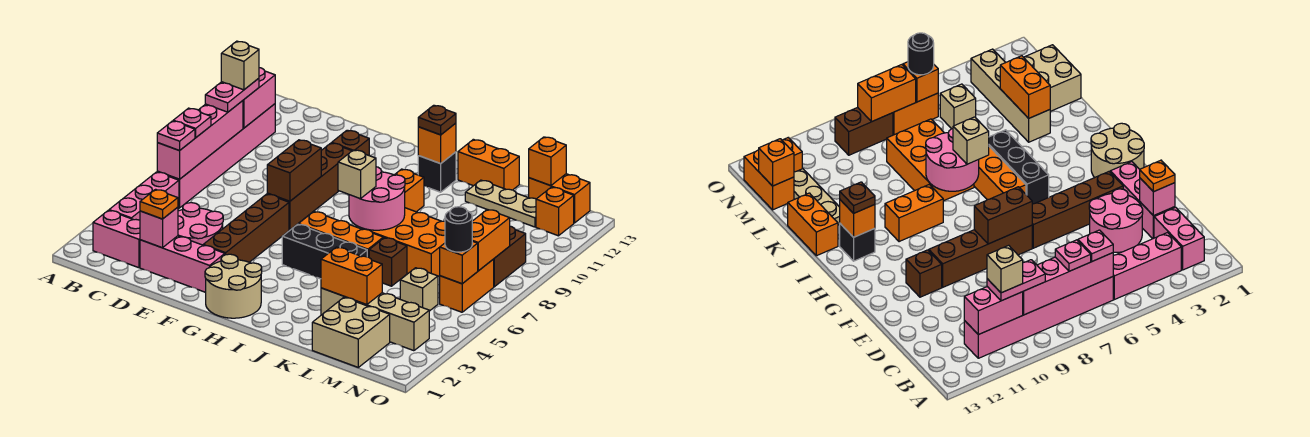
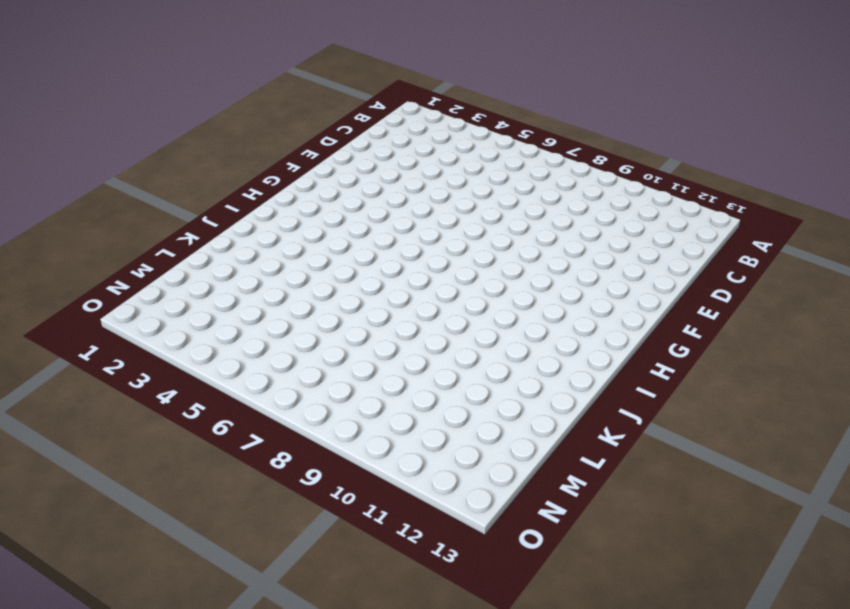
none -> pink 1x2 brick [93,210,140,268]
none -> pink 1x3 brick [109,172,179,220]
none -> pink 1x6 brick [157,104,275,208]
none -> pink 1x3 brick [140,236,225,292]

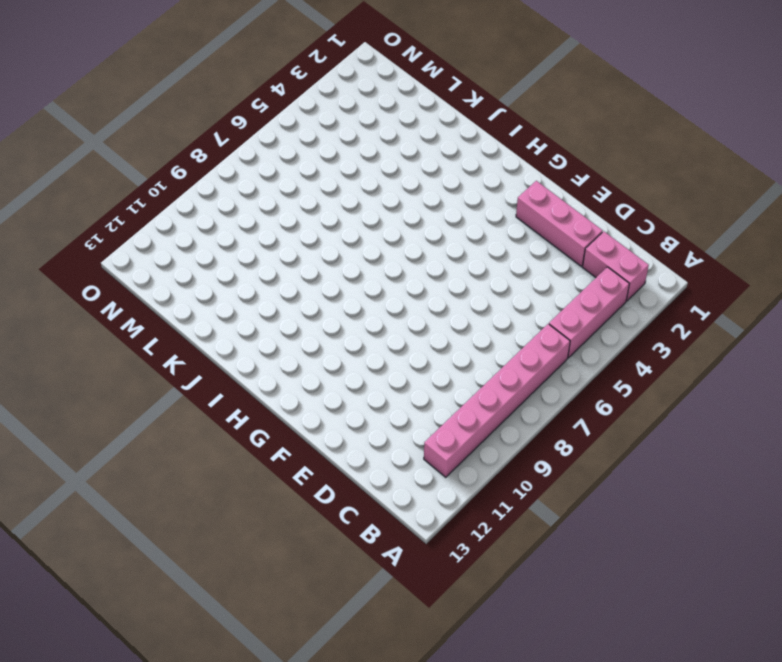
none -> pink 2x2 round brick [178,203,223,245]
none -> brown 1x4 brick [204,194,289,262]
none -> brown 1x4 brick [267,143,351,230]
none -> brown 1x1 brick [332,130,369,155]

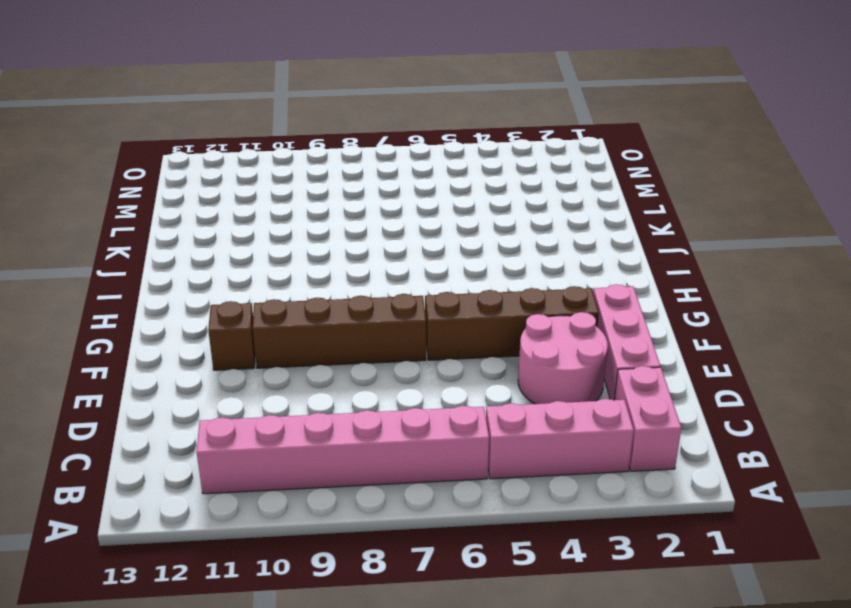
none -> tan 2x2 round brick [205,254,262,318]
none -> black 1x3 brick [282,224,367,279]
none -> orange 1x3 brick [299,212,383,257]
none -> orange 1x2 brick [395,169,424,212]

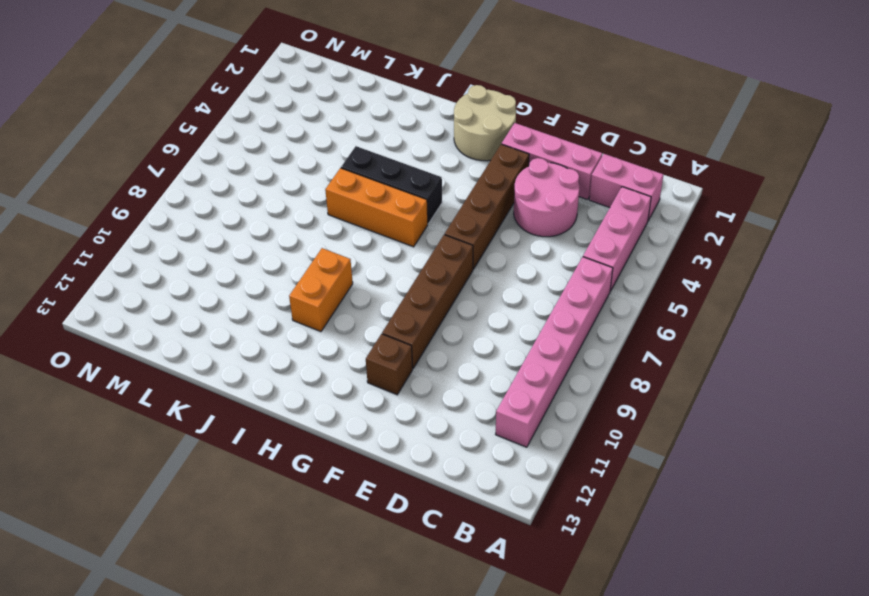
none -> black 1x1 brick [418,152,456,192]
none -> orange 2x3 brick [362,208,445,277]
none -> orange 1x2 brick [458,139,519,190]
none -> tan 1x4 brick [321,288,429,351]

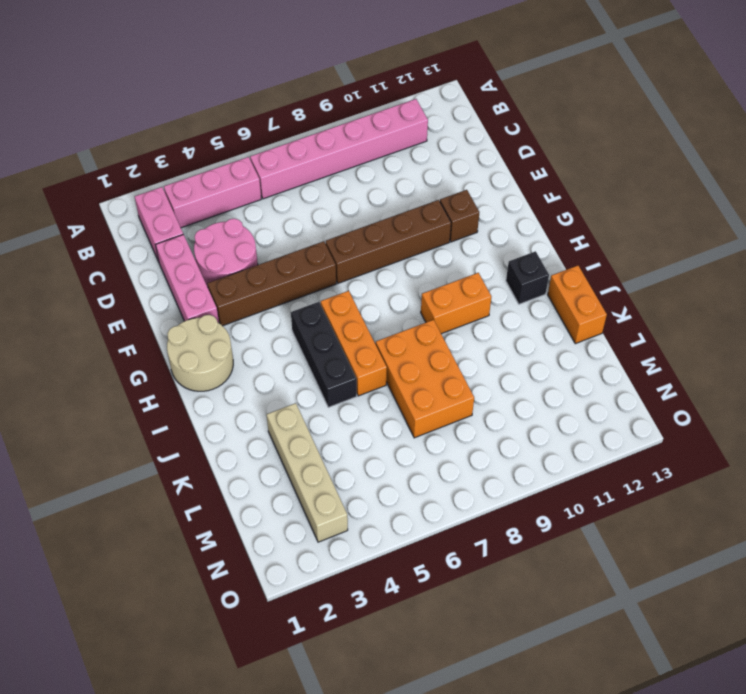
none -> brown 1x1 brick [369,238,407,286]
none -> tan 1x3 plate [465,180,536,227]
none -> tan 2x2 brick [312,298,390,367]
none -> tan 1x1 brick [400,268,438,311]

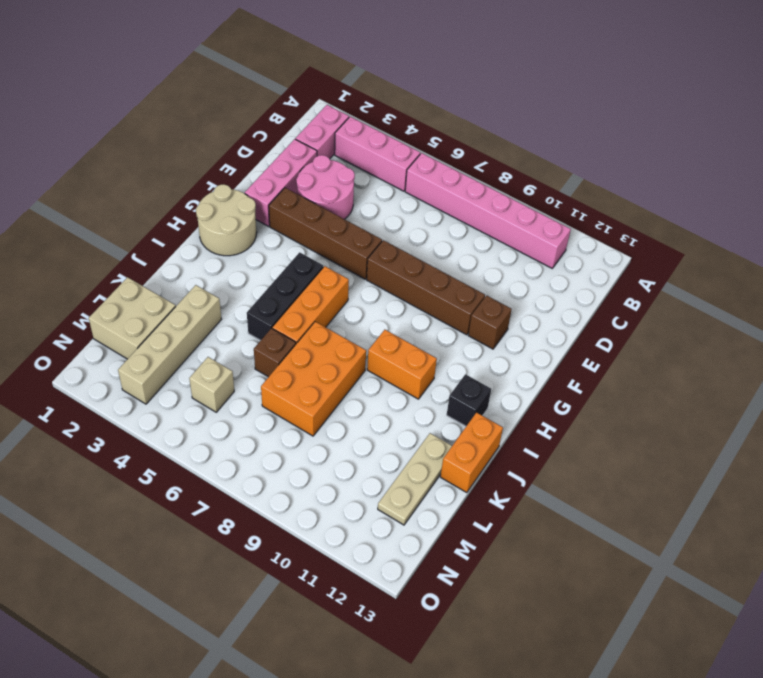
none -> orange 1x2 brick [529,174,590,223]
none -> orange 1x2 brick [440,259,494,312]
none -> brown 1x2 brick [494,226,526,287]
none -> orange 1x1 brick [536,187,574,236]

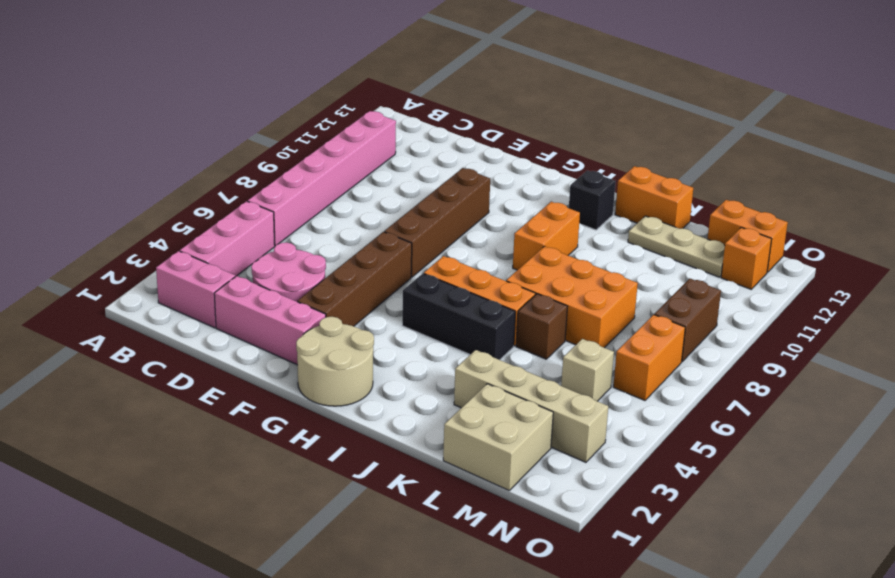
none -> brown 1x1 brick [332,130,369,155]
none -> pink 1x4 brick [157,101,243,179]
none -> pink 1x2 brick [243,68,275,128]
none -> pink 1x1 brick [140,207,178,248]

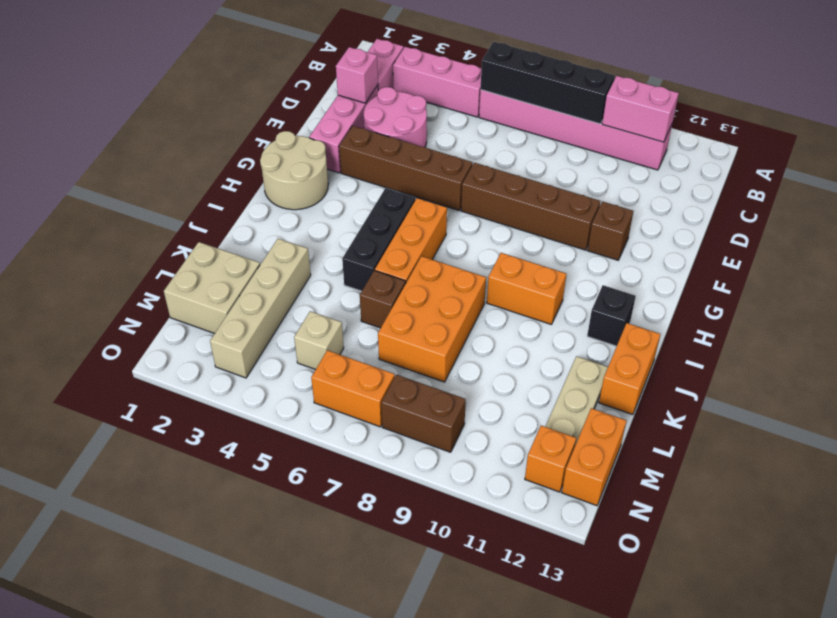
black 1x4 brick [481,42,615,124] -> pink 1x4 brick [157,101,243,179]
none -> brown 1x2 brick [267,140,321,201]
none -> pink 2x2 round brick [349,167,405,230]
none -> orange 1x1 brick [418,123,456,164]
none -> orange 1x2 brick [321,247,382,305]

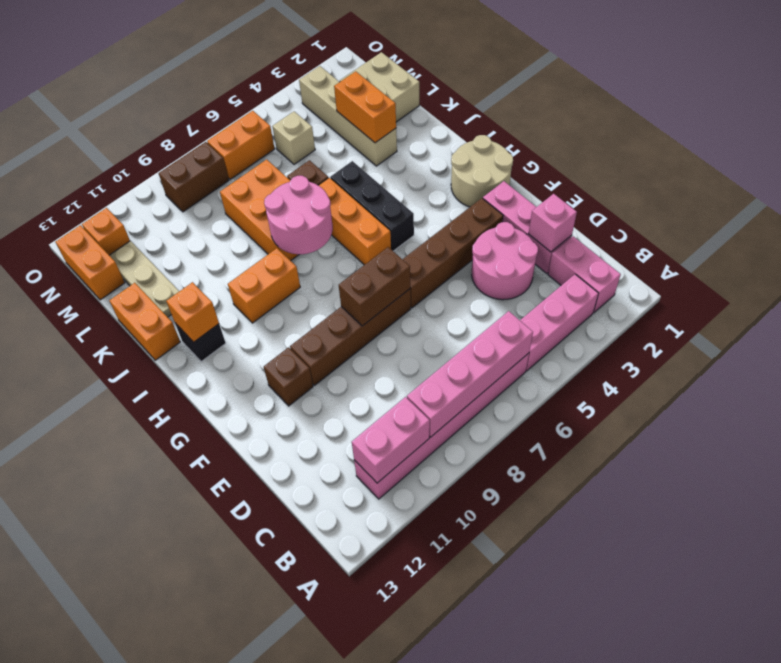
none -> orange 1x1 brick [529,137,566,186]
none -> orange 1x1 brick [440,241,478,284]
none -> orange 1x2 brick [472,209,510,271]
none -> pink 1x1 plate [157,121,195,151]

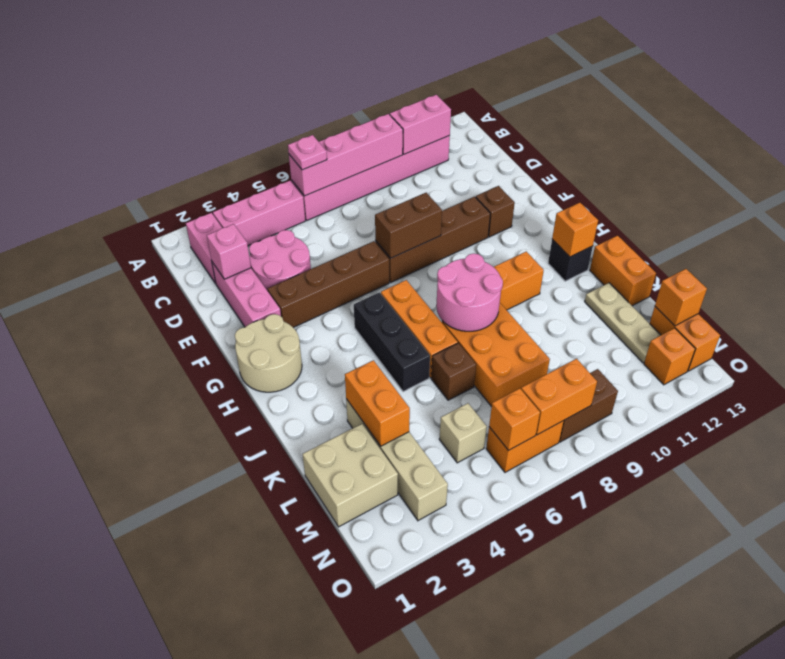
none -> pink 1x1 plate [173,108,211,138]
none -> pink 1x2 plate [205,78,259,112]
none -> orange 1x1 plate [140,189,178,219]
none -> tan 1x1 brick [338,150,376,199]

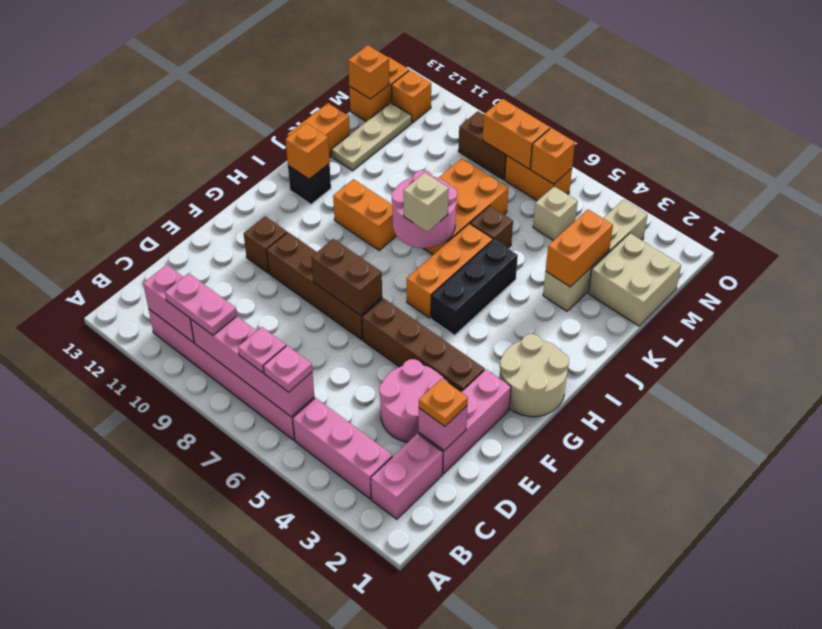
none -> brown 1x1 plate [418,105,456,135]
none -> black 1x1 round brick [445,207,472,252]
none -> tan 1x1 brick [221,41,259,90]

